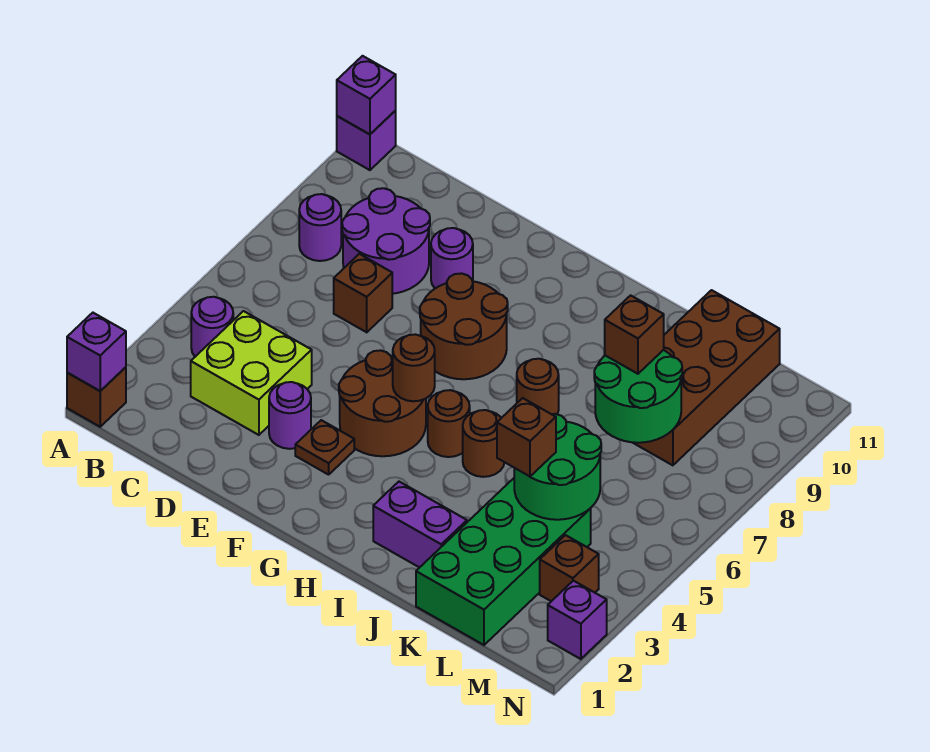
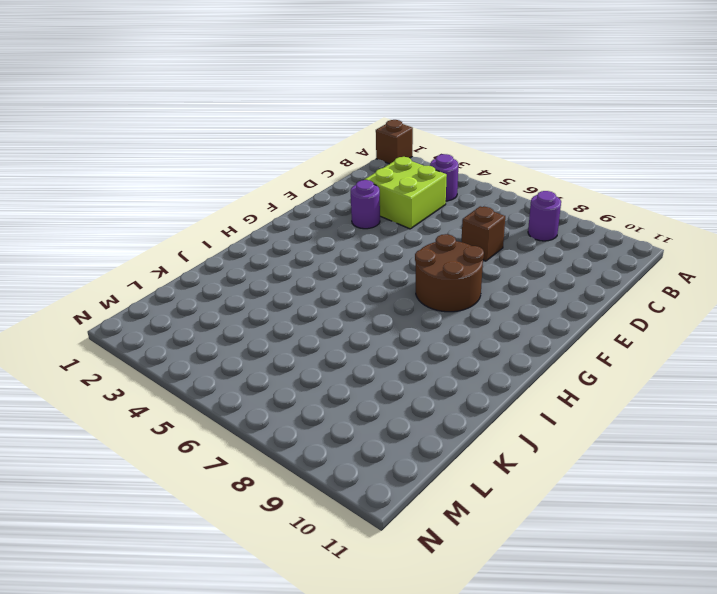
none -> purple 1x1 brick [337,111,396,170]
none -> purple 2x2 round brick [342,188,430,294]
none -> purple 1x1 round brick [431,228,473,288]

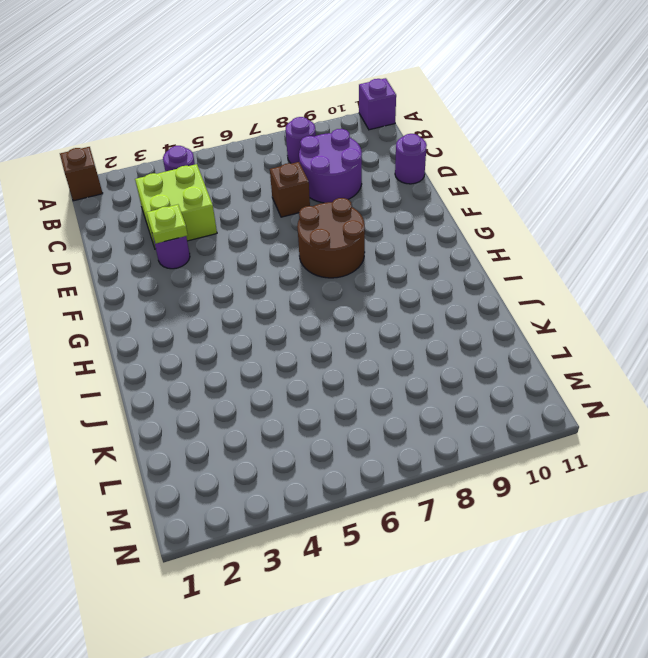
purple 1x1 round brick [395,134,427,184] -> purple 1x1 round brick moved to [431,228,473,288]
lime 1x1 plate [147,205,188,243] -> none
none -> brown 1x1 plate [295,420,354,475]
none -> brown 2x2 round brick [339,350,426,456]
none -> brown 1x1 round brick [428,390,470,457]

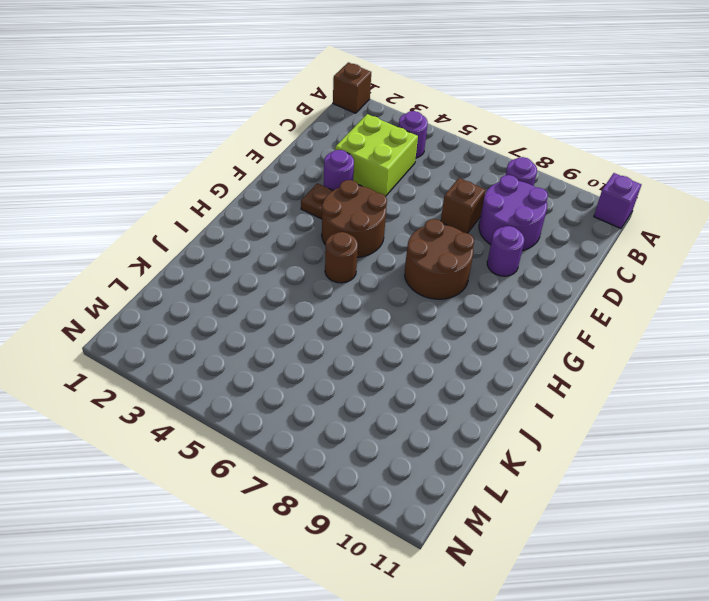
none -> purple 1x2 brick [373,482,467,568]
none -> brown 1x1 round brick [463,410,504,477]
none -> brown 1x1 round brick [517,359,559,414]

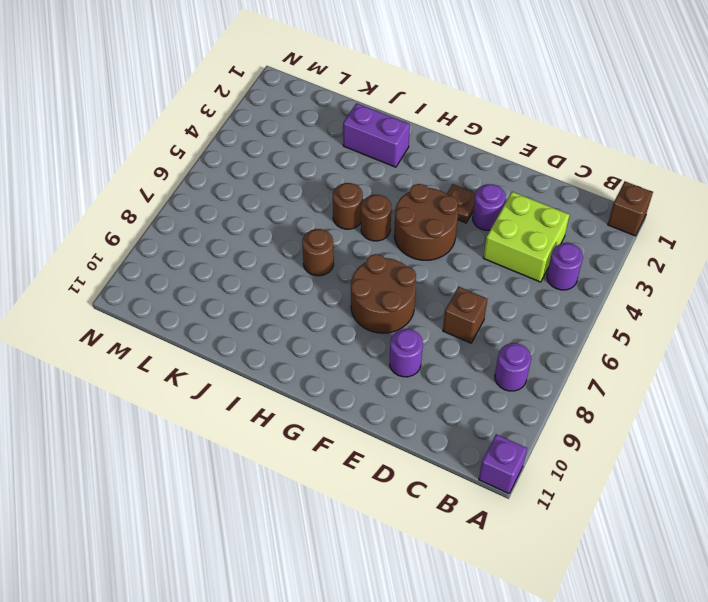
none -> purple 2x2 round brick [342,188,430,294]
none -> green 2x4 brick [416,478,591,645]
none -> brown 2x4 brick [633,290,780,465]

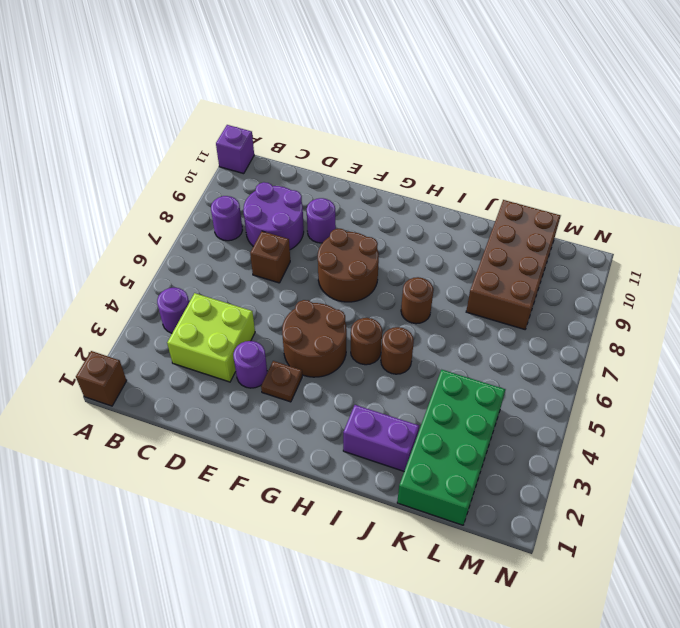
none -> brown 1x1 brick [540,535,599,601]
none -> purple 1x1 brick [548,581,607,659]
none -> purple 1x1 brick [67,313,126,391]

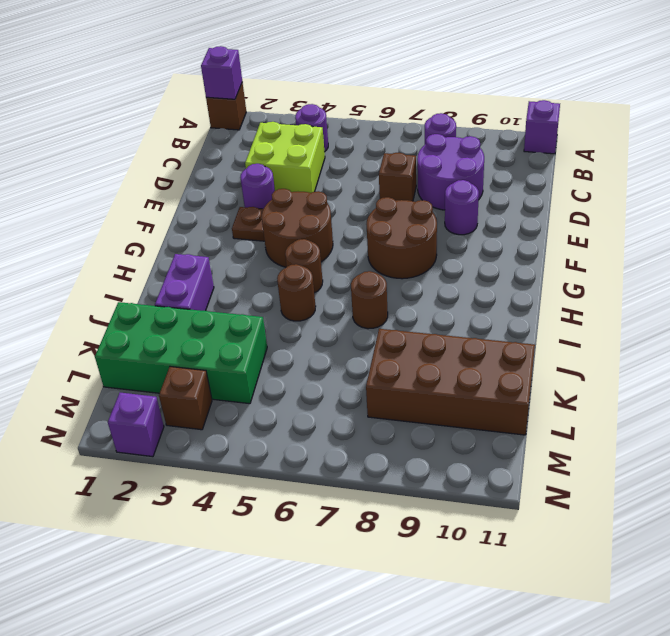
none -> purple 1x1 brick [337,56,396,134]
none -> brown 1x1 round brick [393,334,435,401]
none -> green 2x2 round brick [514,414,601,520]

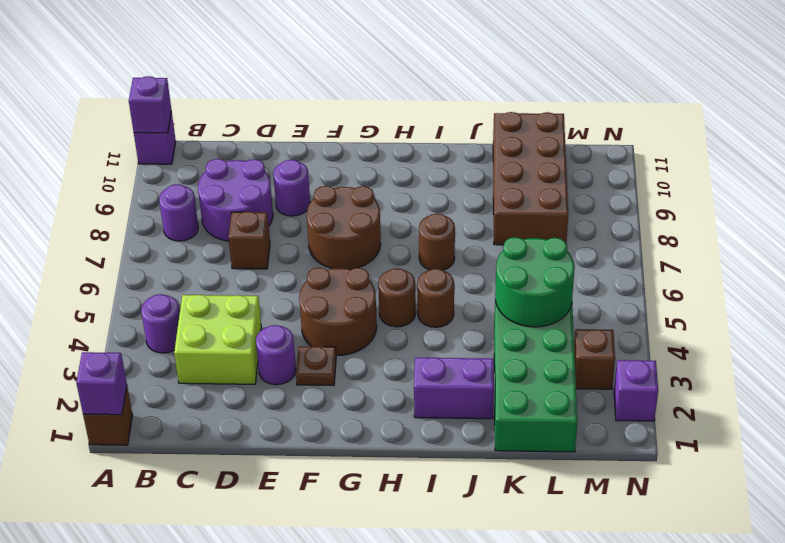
none -> brown 1x1 round brick [393,334,435,401]
none -> green 2x2 round brick [594,350,682,443]
none -> brown 1x1 brick [497,398,556,477]

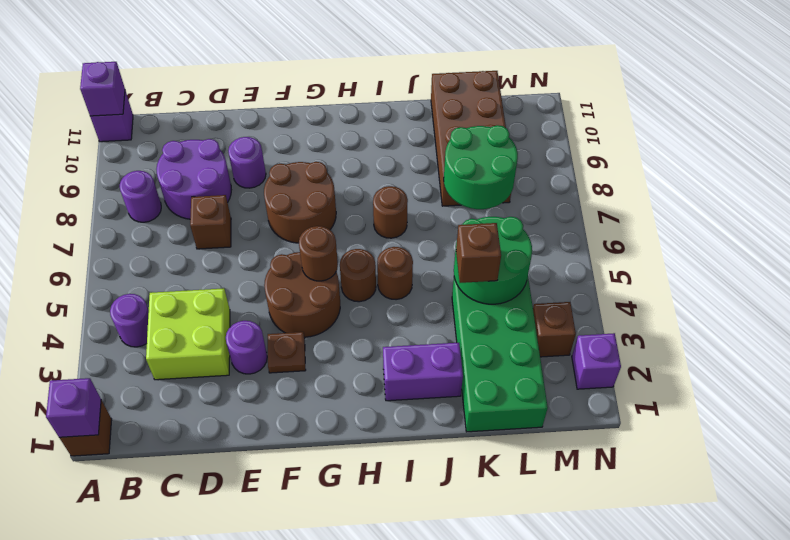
none -> brown 1x1 brick [605,295,664,374]

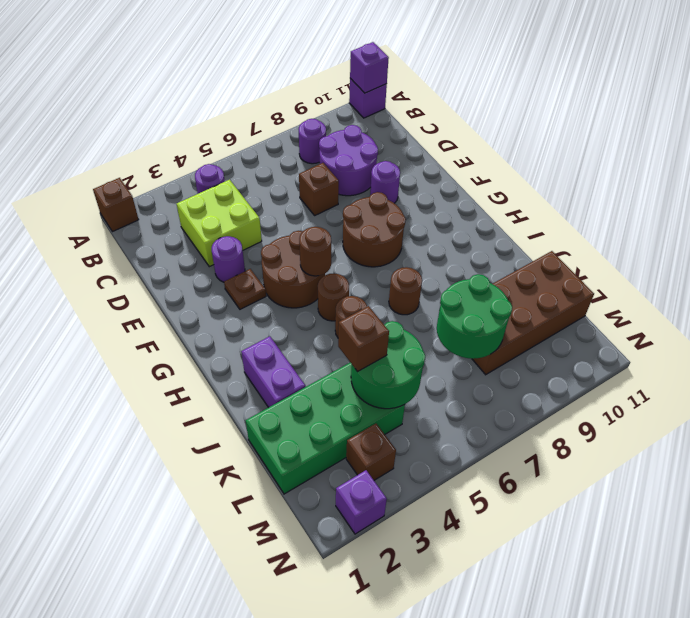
none -> purple 1x1 brick [67,313,126,391]
none -> brown 1x1 brick [605,295,664,374]

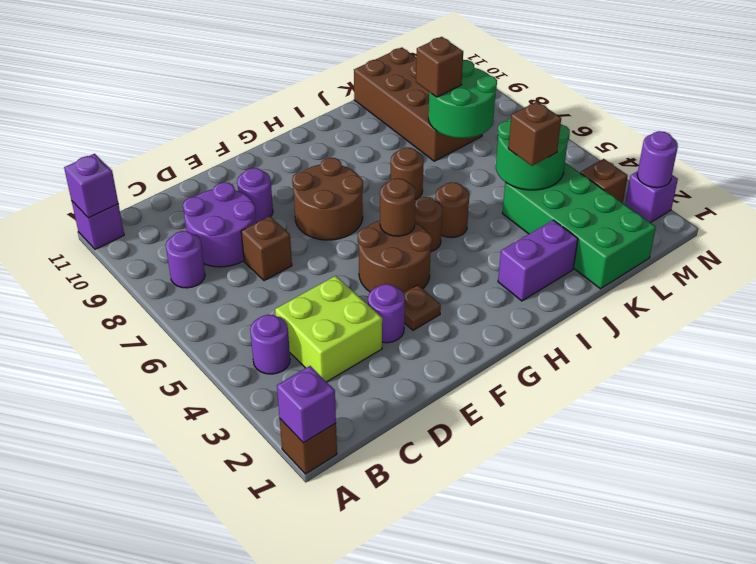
purple 1x1 round brick [637,131,678,188] -> none

